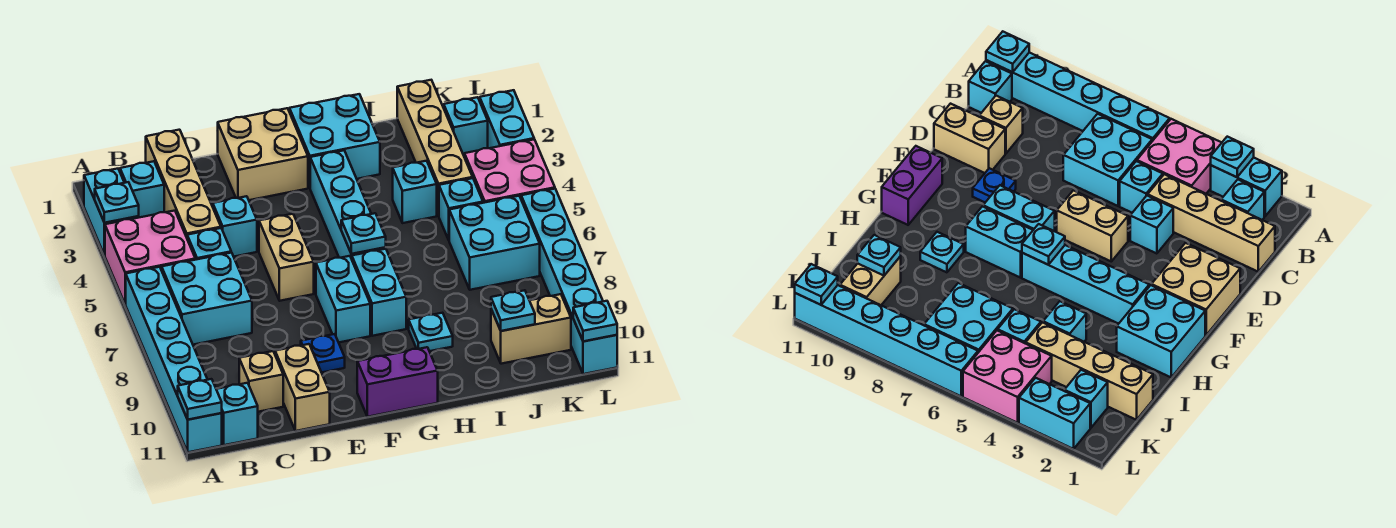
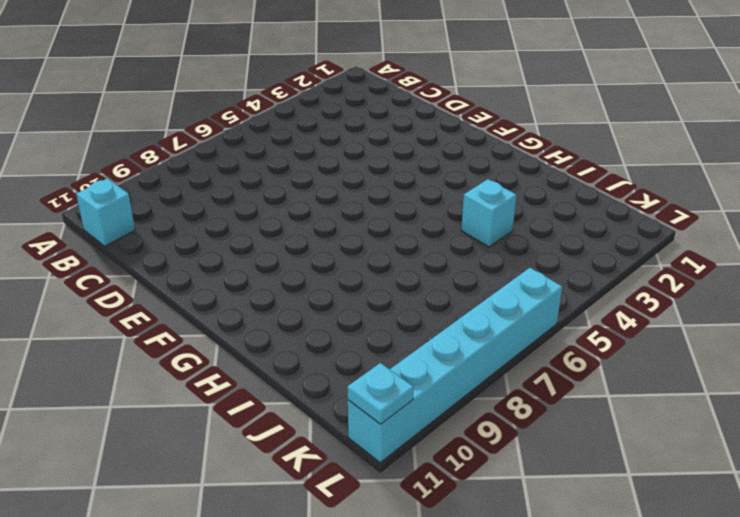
none -> cyan 1x2 brick [84,169,139,255]
none -> pink 2x2 brick [105,211,195,304]
none -> cyan 1x6 brick [125,267,222,452]
none -> cyan 1x1 brick [120,161,164,217]

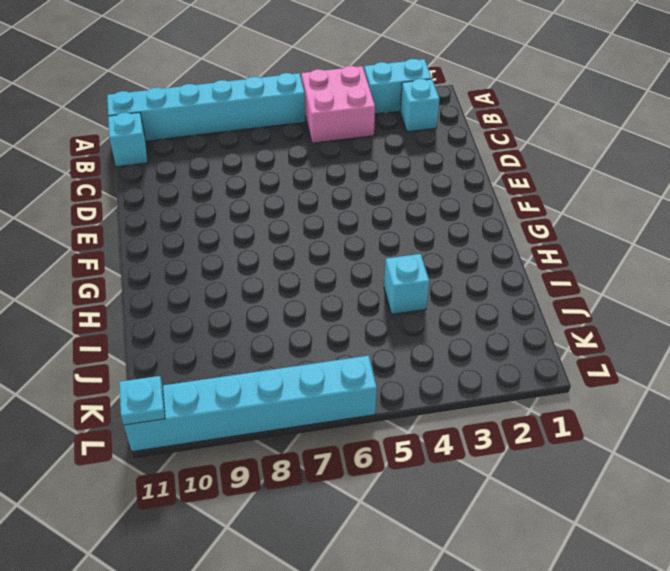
none -> cyan 2x2 brick [162,253,252,345]
none -> tan 1x4 brick [146,130,221,237]
none -> cyan 1x1 brick [187,228,231,260]
none -> tan 1x1 brick [239,351,283,412]

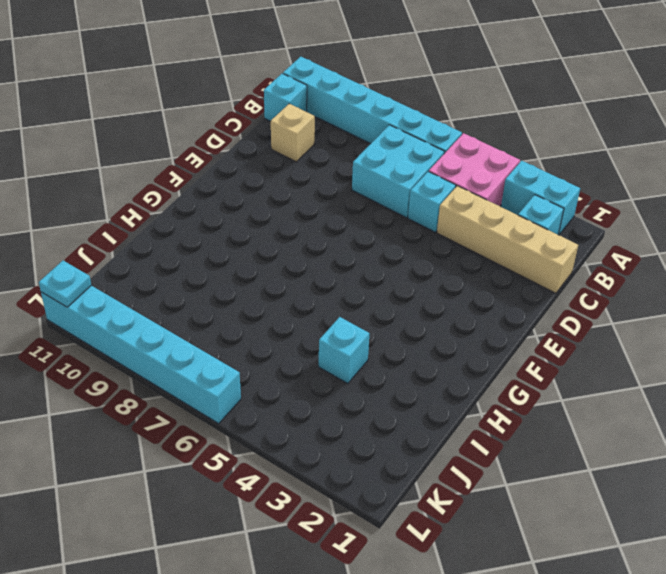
none -> cyan 1x1 brick [213,196,257,257]
none -> tan 1x2 brick [275,344,330,431]
none -> tan 2x2 brick [218,108,308,200]
none -> tan 1x2 brick [259,214,314,301]

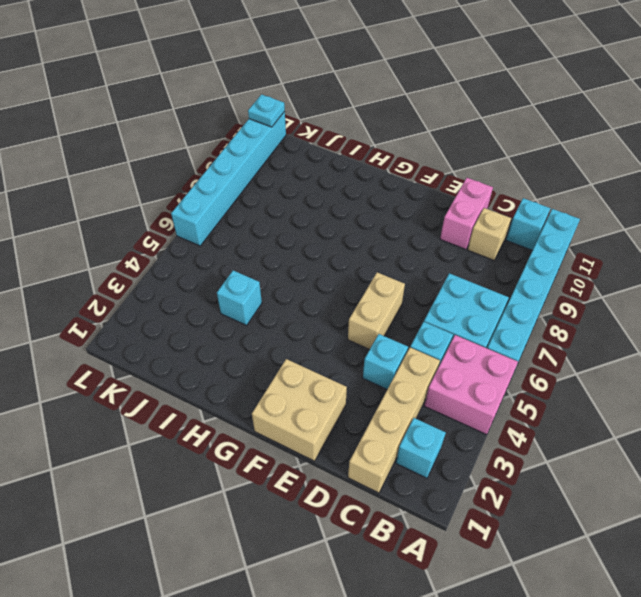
pink 1x2 brick [440,178,493,249] -> tan 1x2 brick [275,344,330,431]
none -> cyan 1x2 brick [84,169,139,255]
none -> blue 1x1 plate [301,334,345,373]
none -> cyan 1x2 brick [316,256,370,342]
none -> purple 1x2 brick [357,347,438,417]

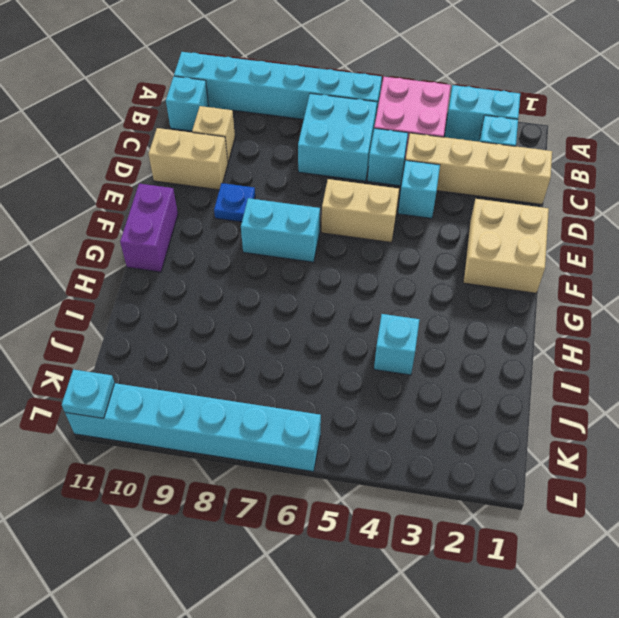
none -> cyan 2x2 brick [289,94,380,187]
none -> cyan 1x4 brick [310,150,386,259]
none -> cyan 1x2 brick [352,249,406,336]
none -> cyan 1x1 plate [409,313,453,351]

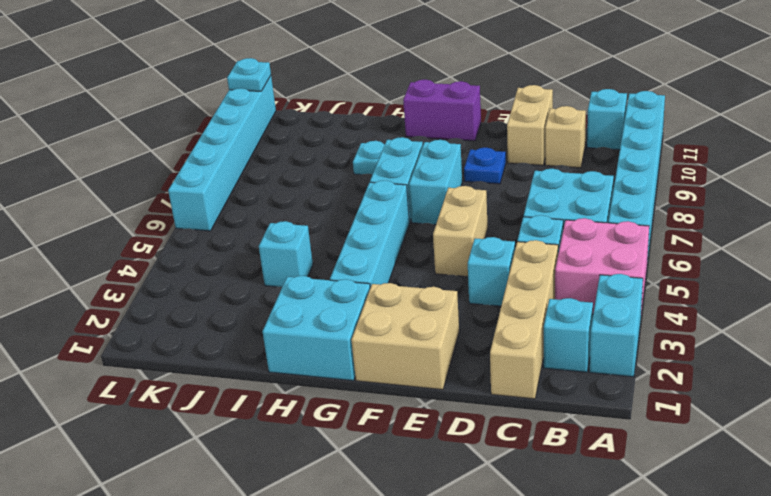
none -> tan 1x4 brick [397,80,473,216]
none -> cyan 1x1 brick [439,178,483,240]
none -> cyan 2x2 brick [449,196,540,290]
none -> tan 1x2 brick [491,294,571,364]

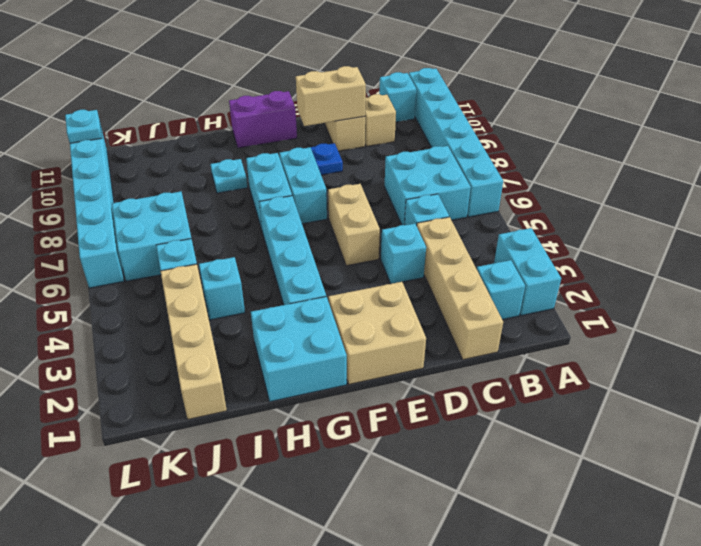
tan 1x2 brick [296,66,366,126] -> tan 1x2 brick moved to [491,294,571,364]
none -> pink 2x2 brick [105,211,195,304]
none -> cyan 1x1 brick [444,97,488,155]
none -> pink 2x2 brick [464,139,555,203]
none -> cyan 1x2 brick [480,90,534,148]

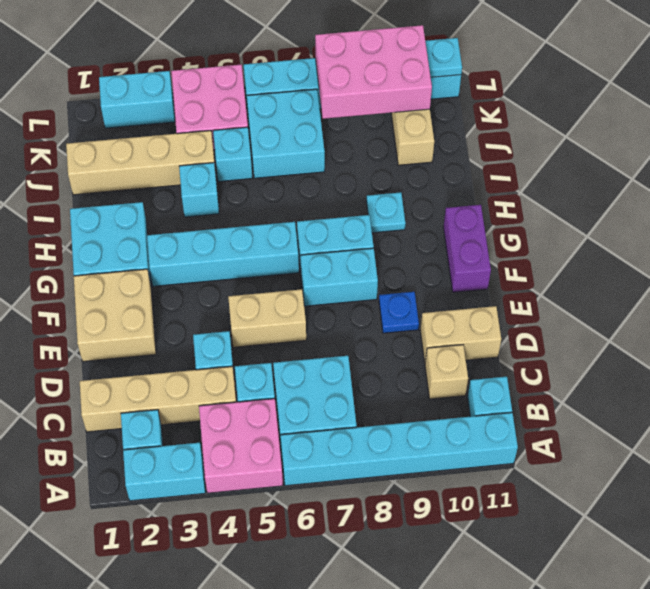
pink 2x3 brick [315,25,432,119] -> none
none -> cyan 1x1 brick [444,97,488,155]
none -> cyan 1x1 plate [95,182,139,223]
none -> cyan 1x1 plate [178,379,222,420]
none -> cyan 1x1 plate [341,213,386,254]

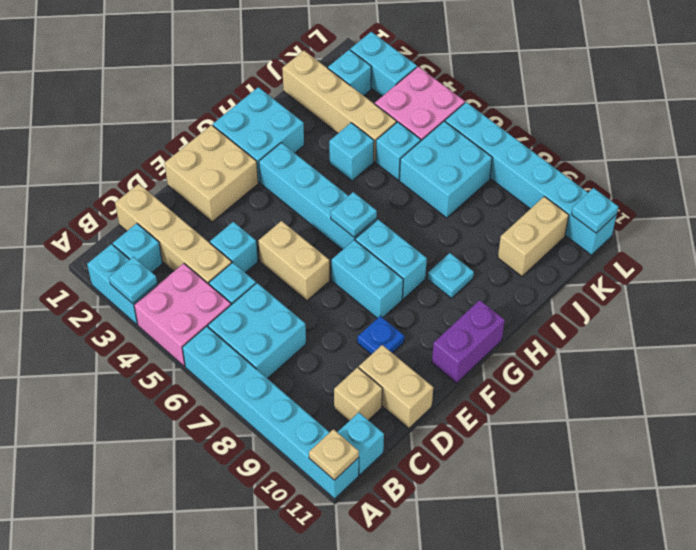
tan 1x1 plate [309,429,359,480] -> cyan 1x1 plate [178,379,222,420]
none -> cyan 1x1 plate [491,290,535,331]

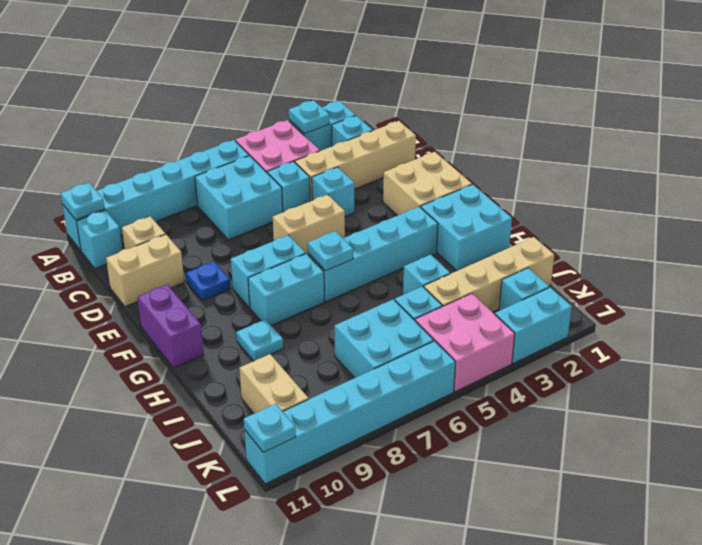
none -> cyan 1x1 plate [491,290,535,331]

